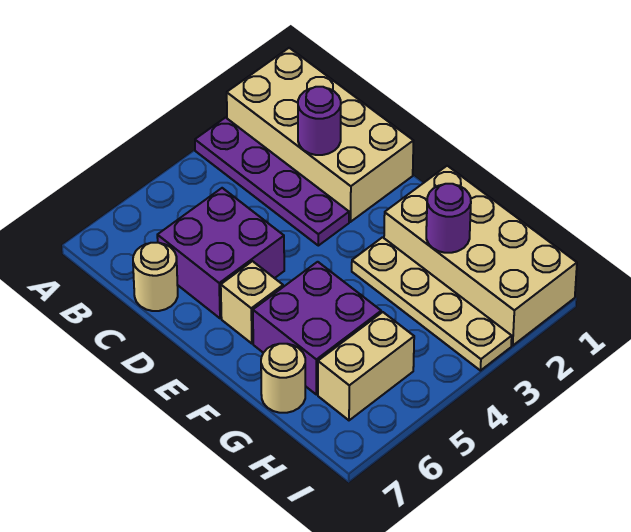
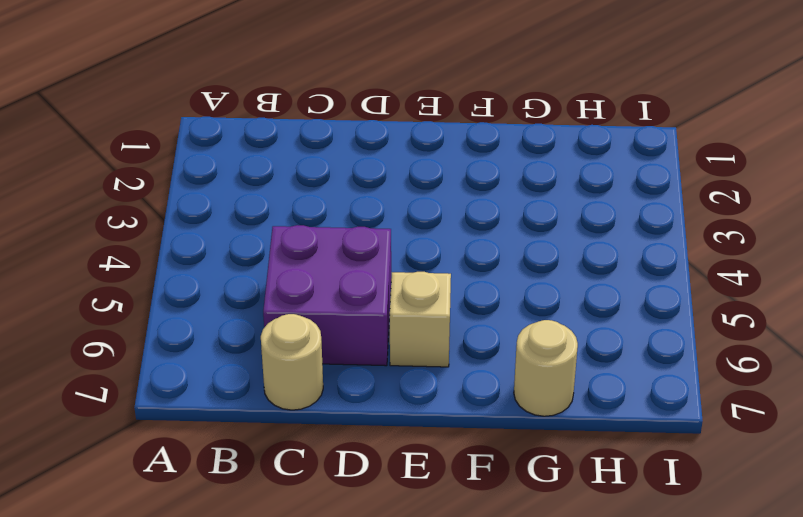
none -> tan 2x4 brick [227,48,413,222]
none -> purple 1x4 plate [195,118,349,246]
none -> tan 2x4 brick [384,166,577,345]

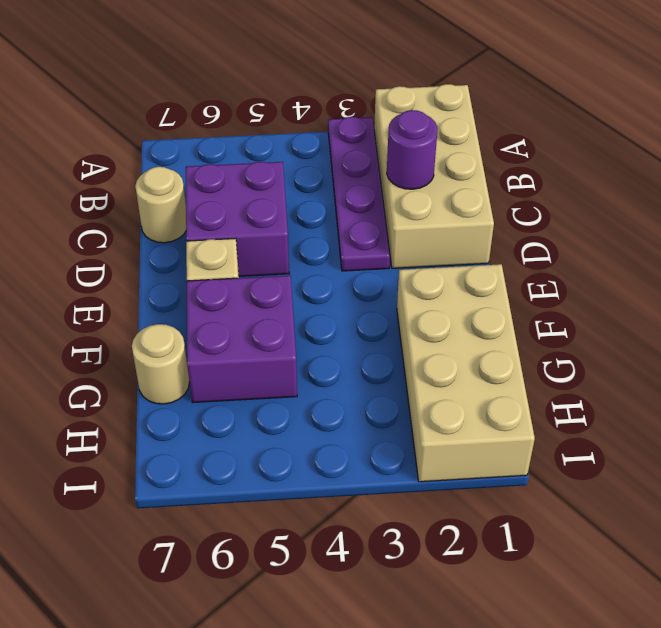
none -> tan 1x4 plate [352,237,512,371]
none -> tan 1x2 brick [318,312,414,420]
none -> purple 1x1 round brick [426,184,471,253]

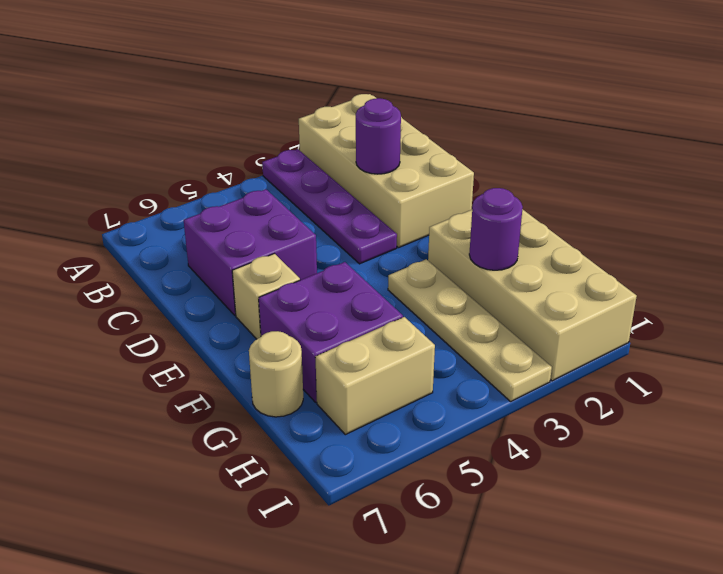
none -> tan 1x1 round brick [133,243,178,311]

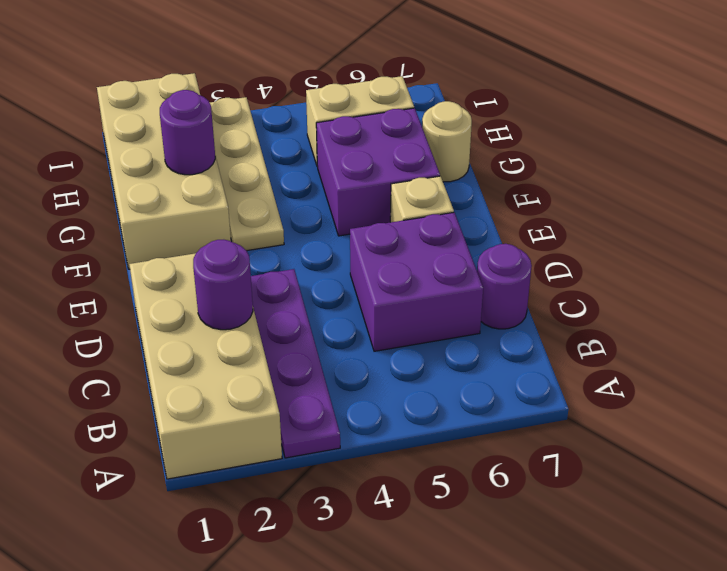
purple 1x1 round brick [477,244,532,329] -> tan 1x1 round brick [133,243,178,311]

